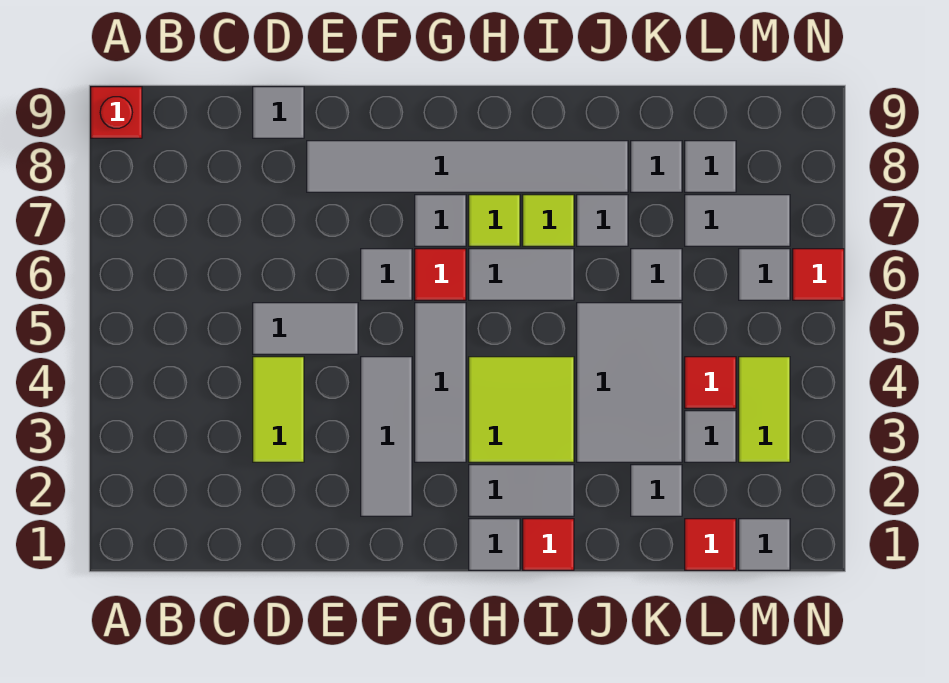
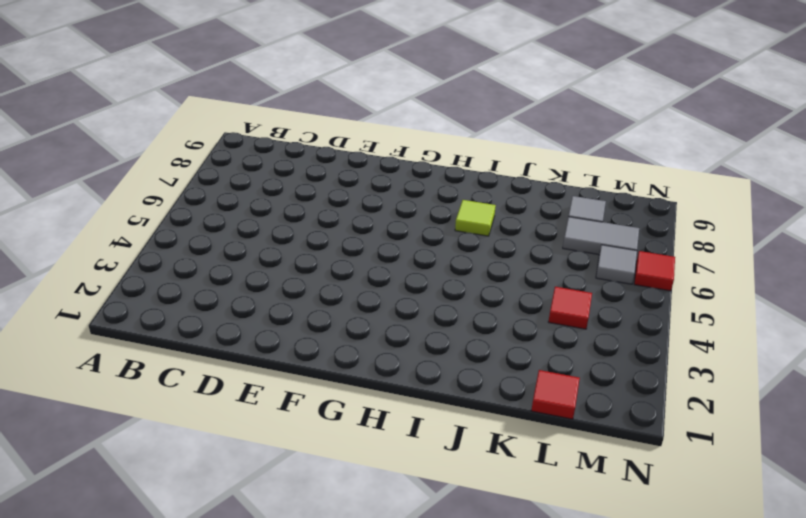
none -> red 1x1 brick [91,87,142,138]
none -> lime 1x2 tile [253,357,304,462]
none -> grey 1x2 tile [253,303,358,354]
none -> grey 1x1 tile [253,87,304,138]

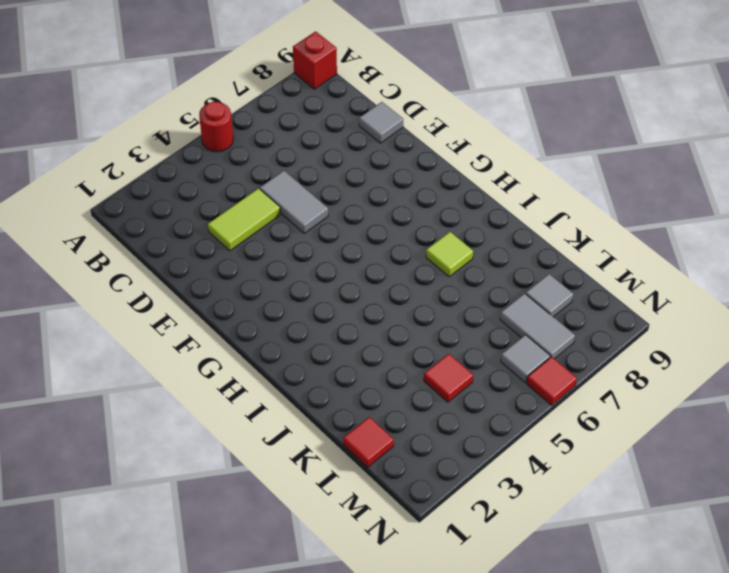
red 1x1 round brick [199,102,233,152] -> none
none -> grey 1x6 tile [307,141,628,192]
none -> grey 1x3 tile [361,357,412,516]
none -> grey 1x1 tile [361,249,412,300]
none -> grey 1x3 tile [415,303,466,462]

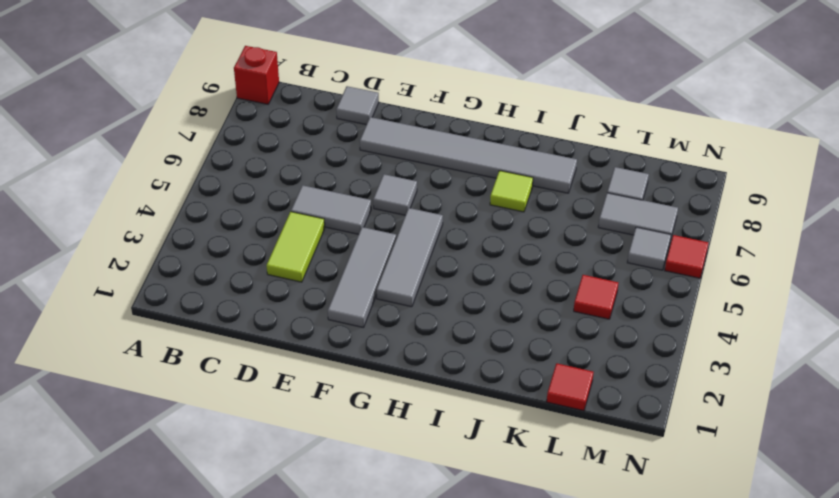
none -> red 1x1 tile [415,249,466,300]
none -> grey 1x1 tile [415,195,466,246]
none -> grey 1x1 tile [469,519,520,570]
none -> grey 1x2 tile [469,465,574,516]

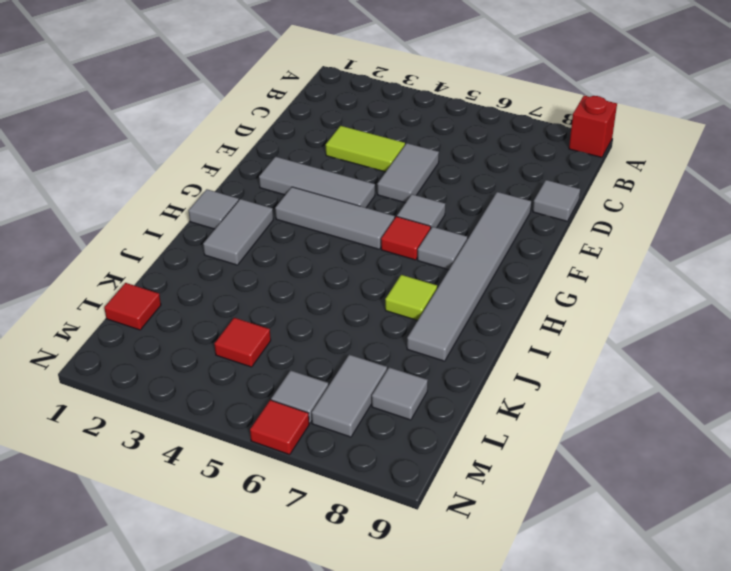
none -> lime 2x2 tile [469,357,574,462]
none -> grey 1x2 tile [469,249,574,300]
none -> lime 1x1 tile [469,195,520,246]
none -> red 1x1 tile [523,519,574,570]

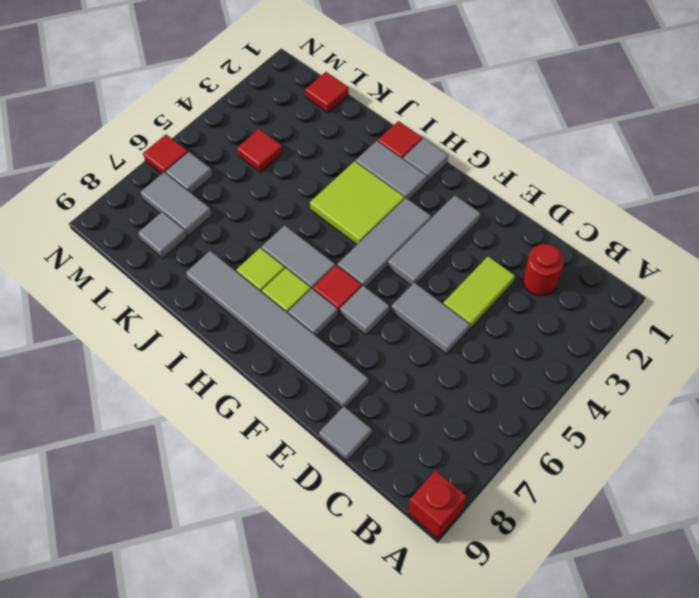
red 1x1 round brick [523,244,564,296] -> none
none -> grey 2x3 tile [577,303,682,462]
none -> grey 1x1 tile [577,195,628,246]
none -> grey 1x1 tile [631,465,682,516]
none -> grey 1x1 tile [631,249,682,300]

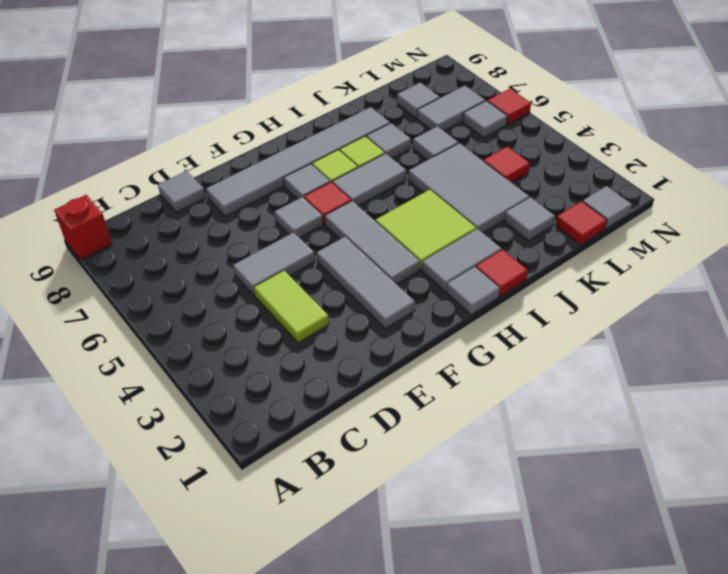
none -> grey 1x1 tile [631,141,682,192]
none -> grey 1x1 tile [685,411,736,462]
none -> lime 1x2 tile [739,357,790,462]

